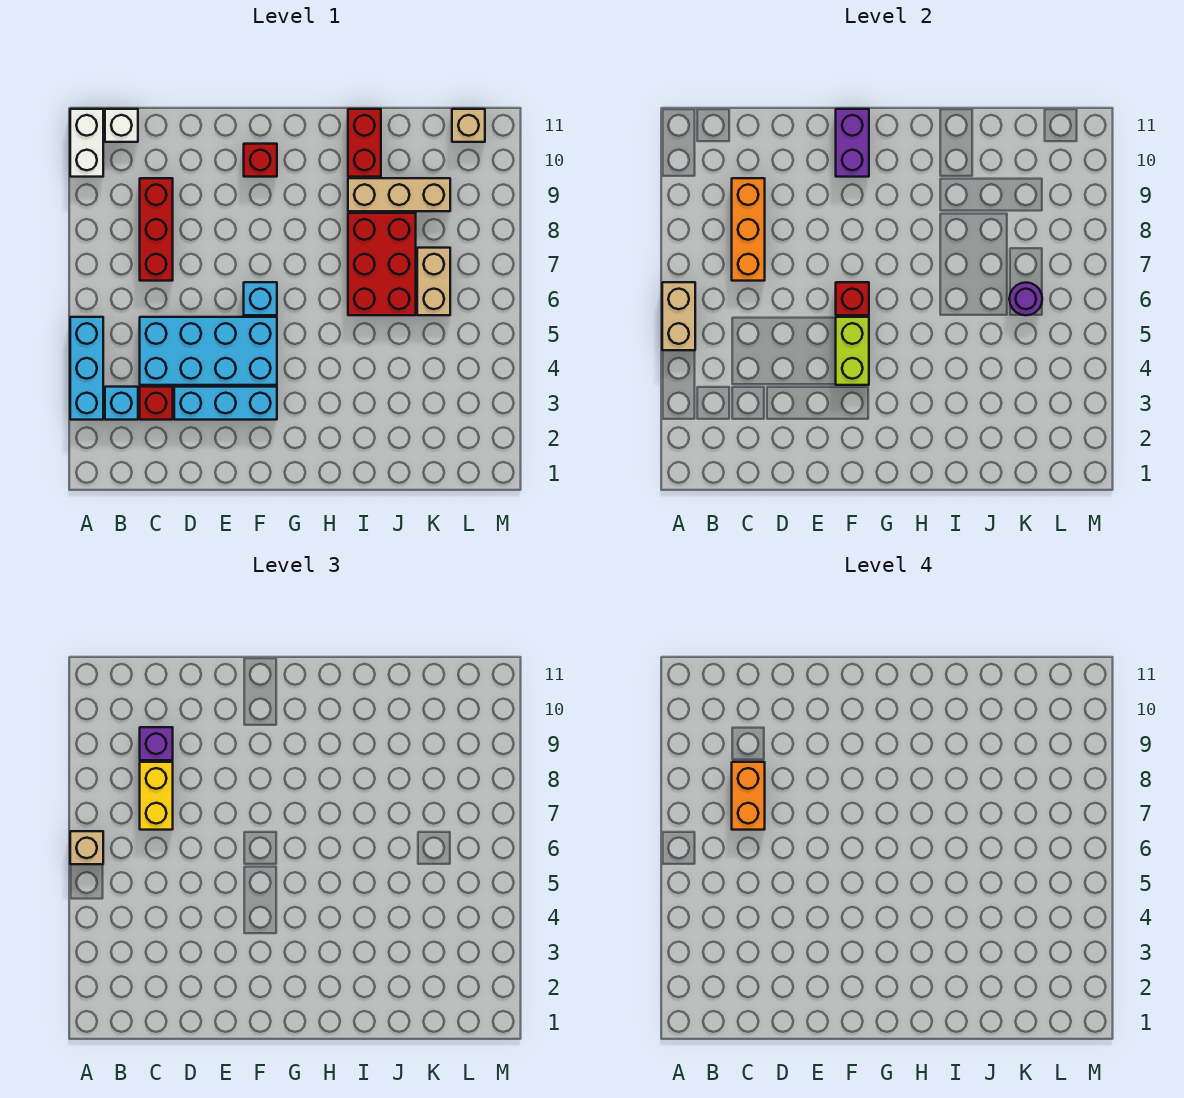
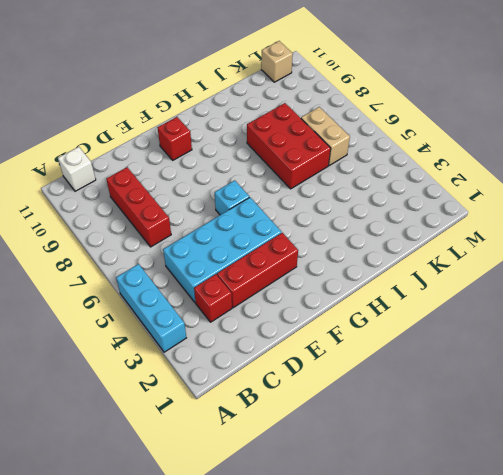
red 1x3 brick [217,233,298,308] -> cyan 1x3 brick [174,387,277,420]
none -> white 1x2 brick [70,109,103,177]
none -> cyan 1x1 brick [105,387,138,420]
none -> tan 1x3 brick [348,178,450,211]

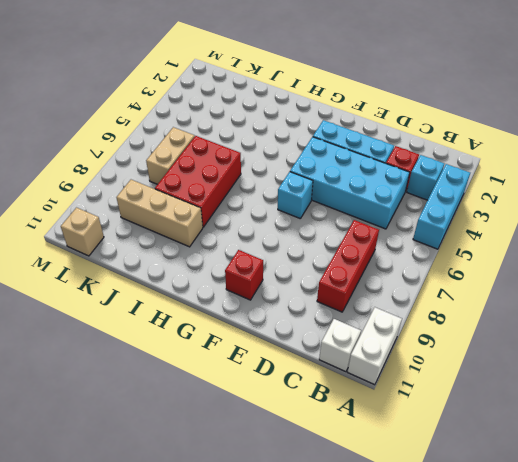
none -> red 1x2 brick [348,109,381,177]
none -> tan 1x2 brick [662,282,695,350]
none -> orange 1x3 brick [732,178,765,281]

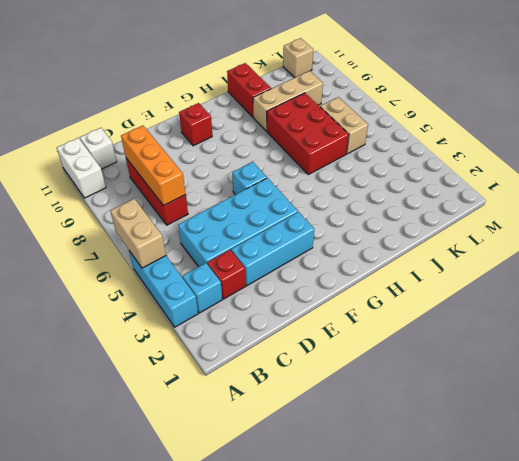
none -> lime 1x2 brick [836,317,869,385]
none -> red 1x1 brick [836,282,869,315]
none -> purple 1x2 brick [836,109,869,177]

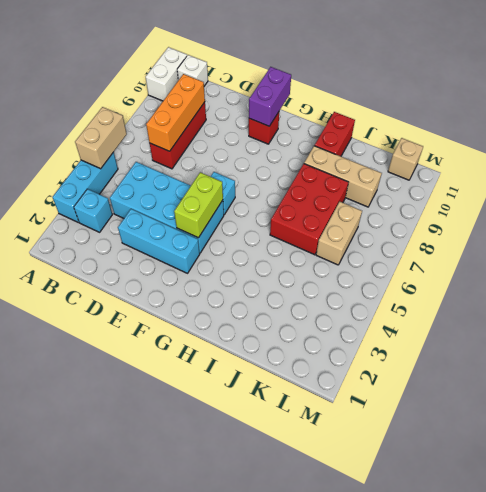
none -> red 1x1 brick [140,387,173,420]
none -> red 1x1 brick [836,282,869,315]
none -> purple 1x1 round brick [1009,282,1042,315]

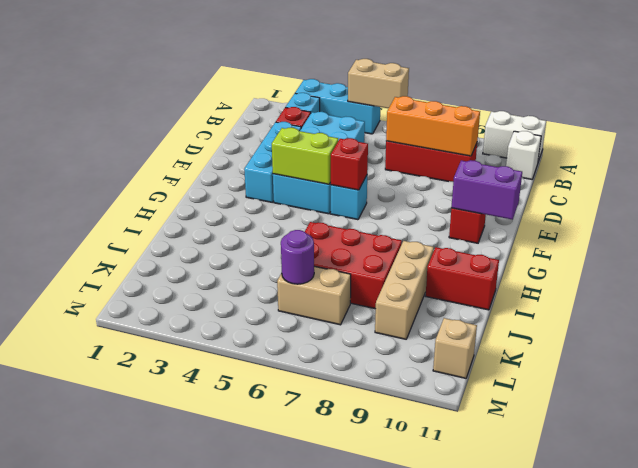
none -> tan 1x1 brick [70,831,103,864]
none -> yellow 1x2 brick [140,762,173,830]
none -> purple 1x1 brick [140,727,173,760]

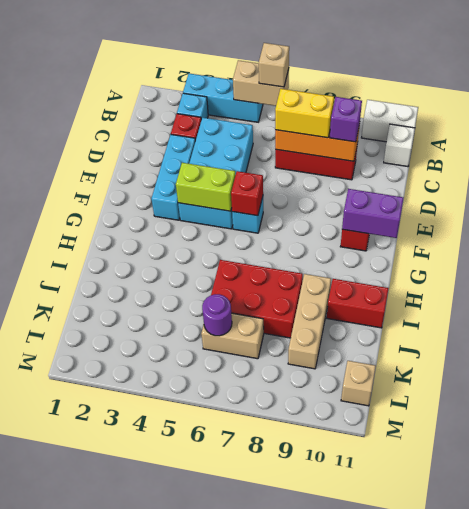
none -> orange 1x2 brick [732,762,765,830]

